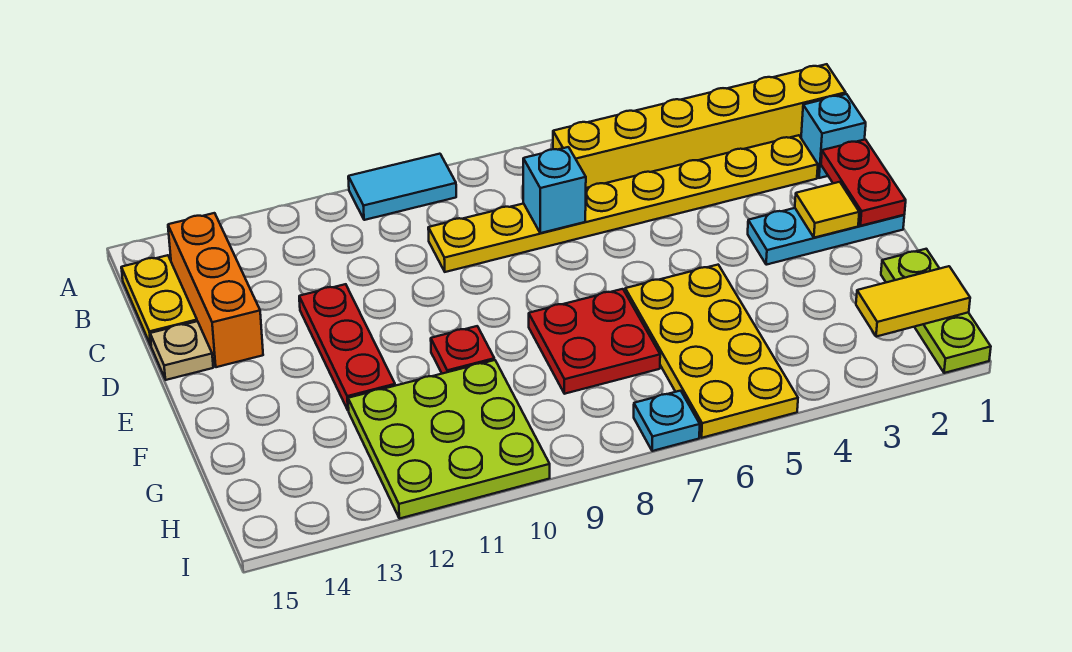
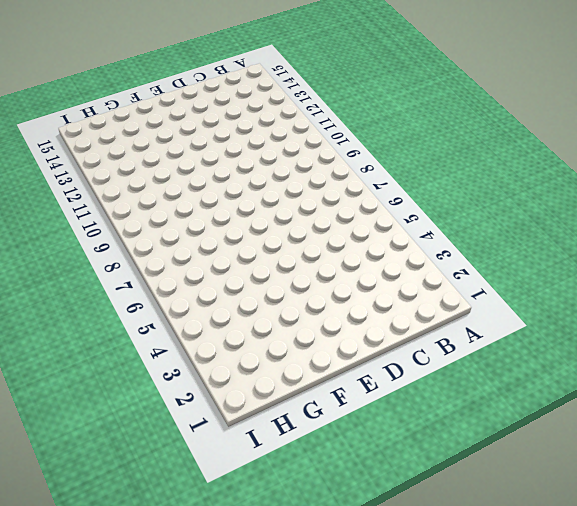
none -> cyan 1x2 tile [348,154,456,220]
none -> yellow 1x6 brick [553,64,846,188]
none -> orange 1x3 brick [168,213,263,367]

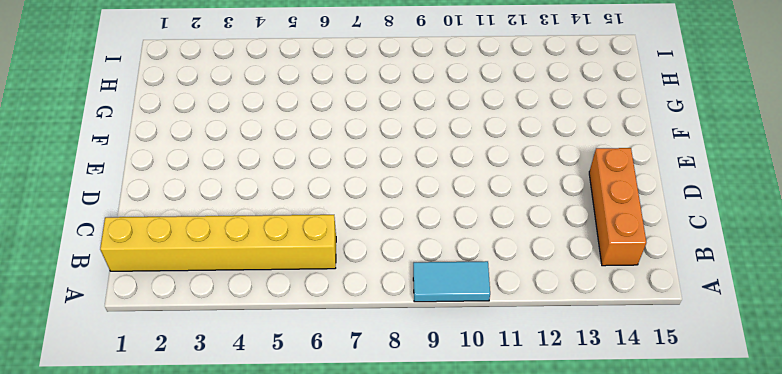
none -> yellow 1x2 plate [121,255,197,345]
none -> cyan 1x1 brick [801,94,866,178]
none -> yellow 1x8 plate [428,135,818,272]

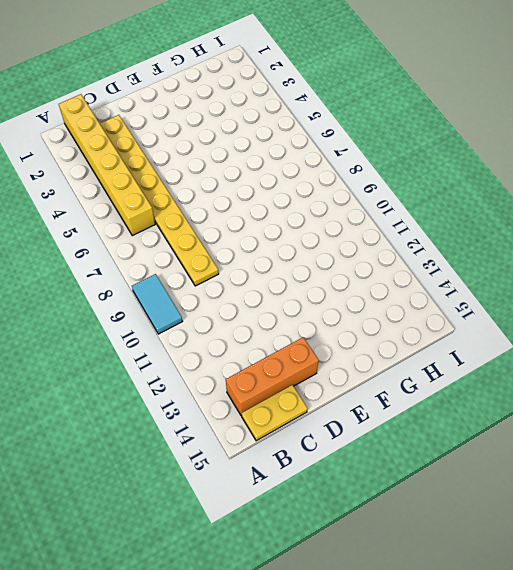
none -> cyan 1x1 brick [801,94,866,178]
none -> red 1x3 plate [299,284,395,411]
none -> tan 1x1 plate [150,321,213,380]

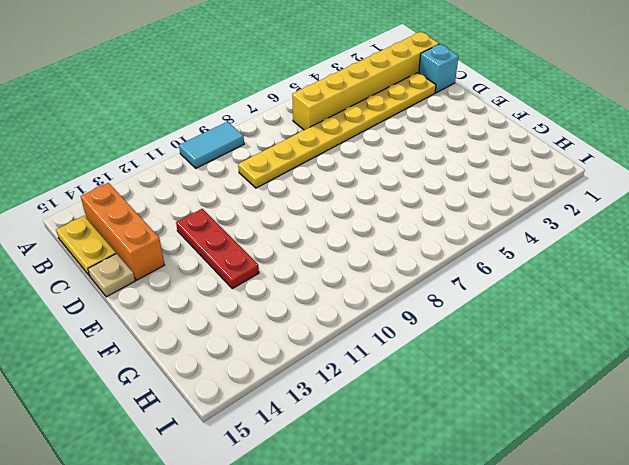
none -> cyan 1x3 plate [748,208,904,265]
none -> yellow 2x4 plate [625,265,798,438]
none -> red 2x2 plate [529,289,660,394]

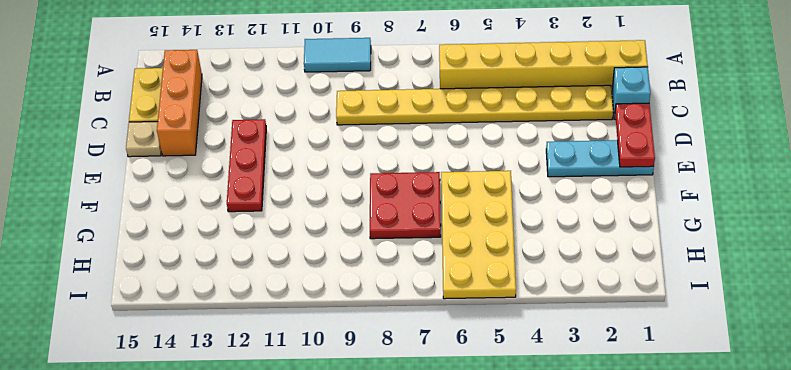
none -> red 1x1 plate [431,326,494,374]
none -> lime 1x3 plate [881,249,991,373]
none -> lime 3x3 plate [348,360,550,519]

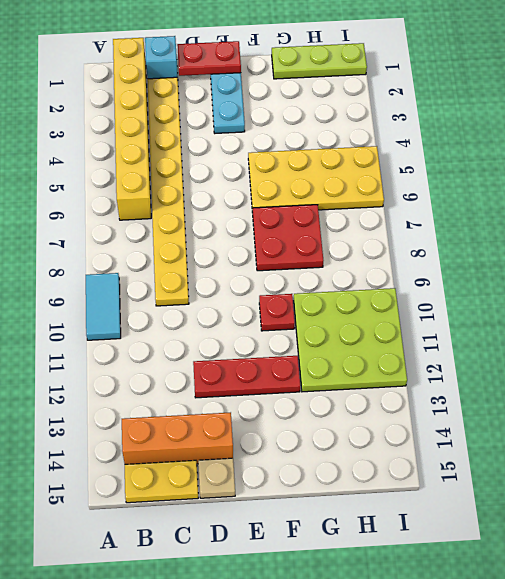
none -> cyan 1x1 plate [634,391,700,451]
none -> cyan 1x1 brick [523,147,586,233]
none -> yellow 1x1 tile [795,182,859,238]

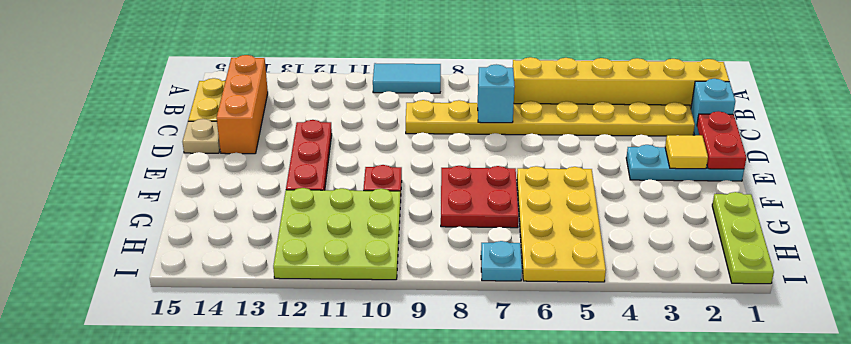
none -> yellow 1x2 tile [856,266,970,337]

